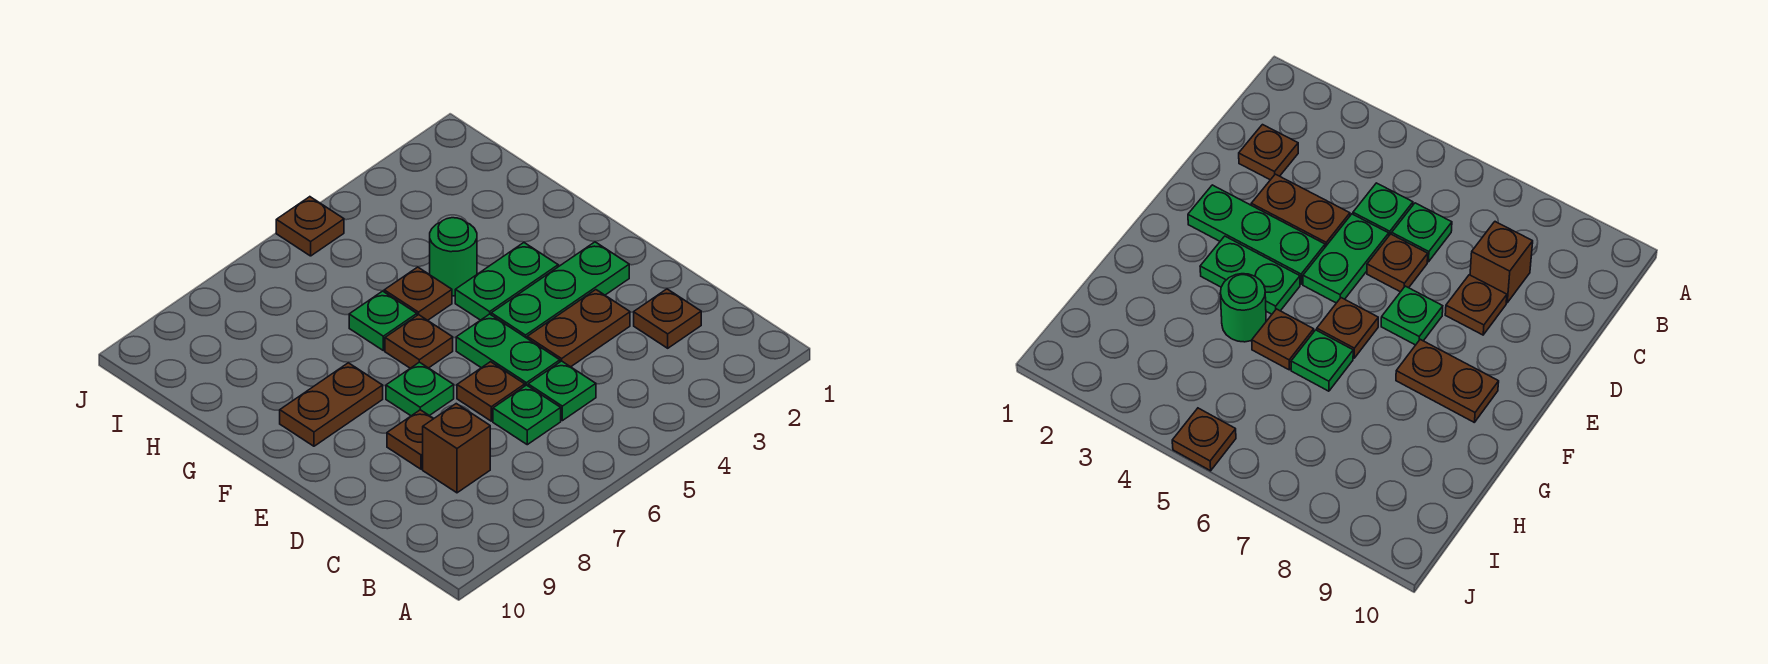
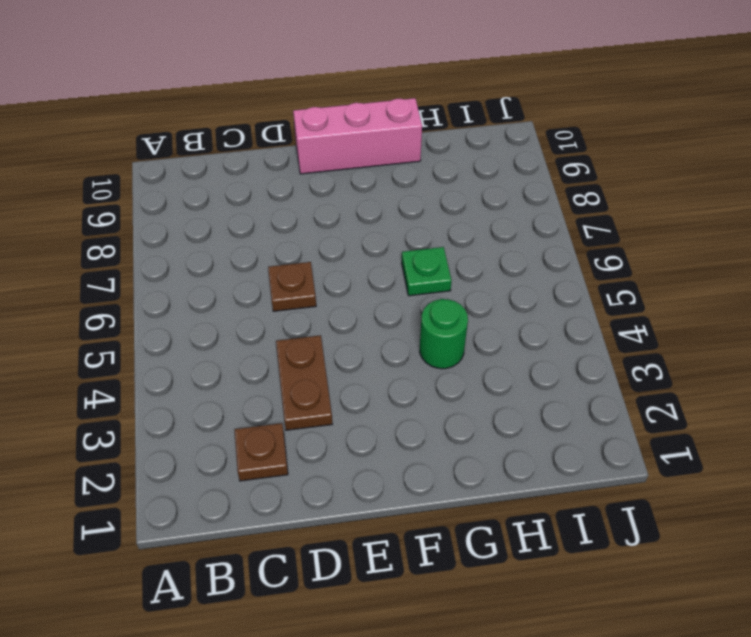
pink 1x3 brick [293,98,422,174] -> none
none -> green 1x1 plate [528,361,596,421]
none -> green 1x1 plate [493,385,561,445]
none -> brown 1x1 brick [423,404,490,493]

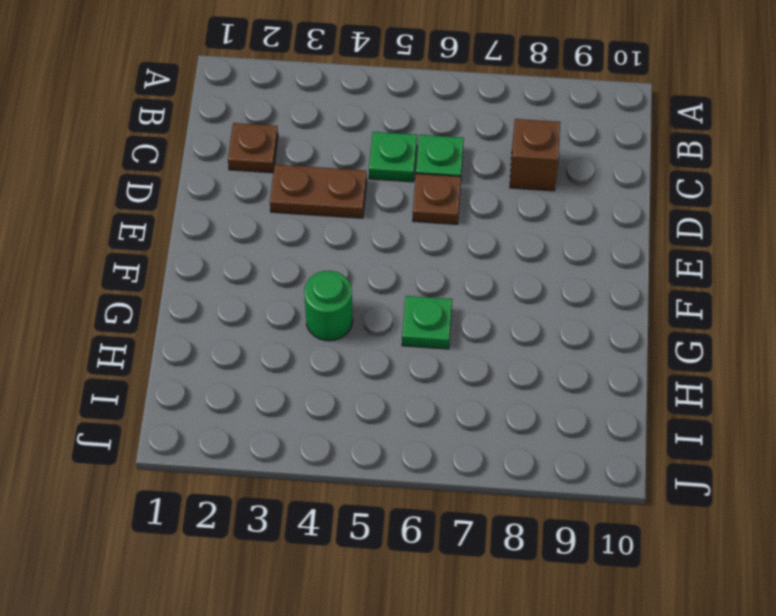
none -> green 1x2 plate [456,314,560,386]
none -> brown 1x1 plate [387,410,434,469]
none -> green 1x3 plate [491,242,629,338]

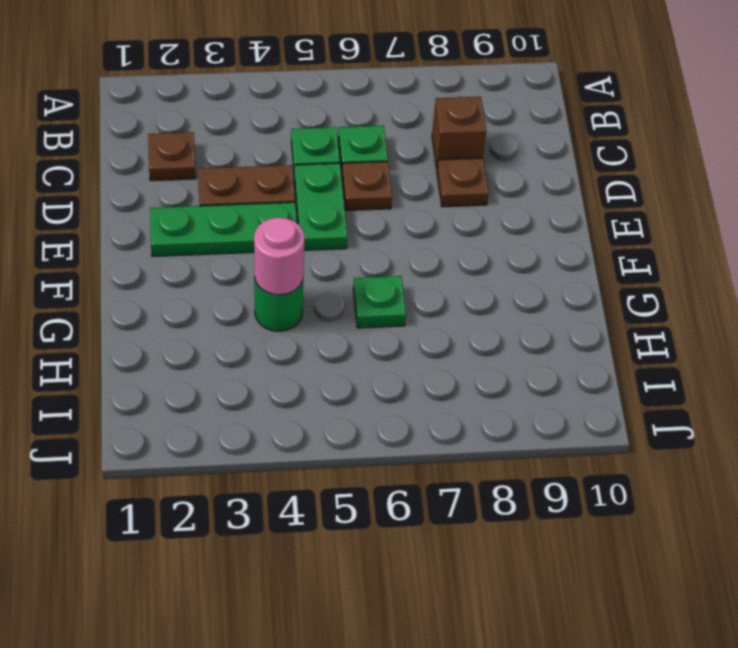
pink 1x1 round brick [254,218,304,295] -> none
none -> green 1x1 plate [386,362,454,416]
none -> green 1x2 plate [455,243,558,320]
none -> brown 1x1 plate [385,315,453,368]

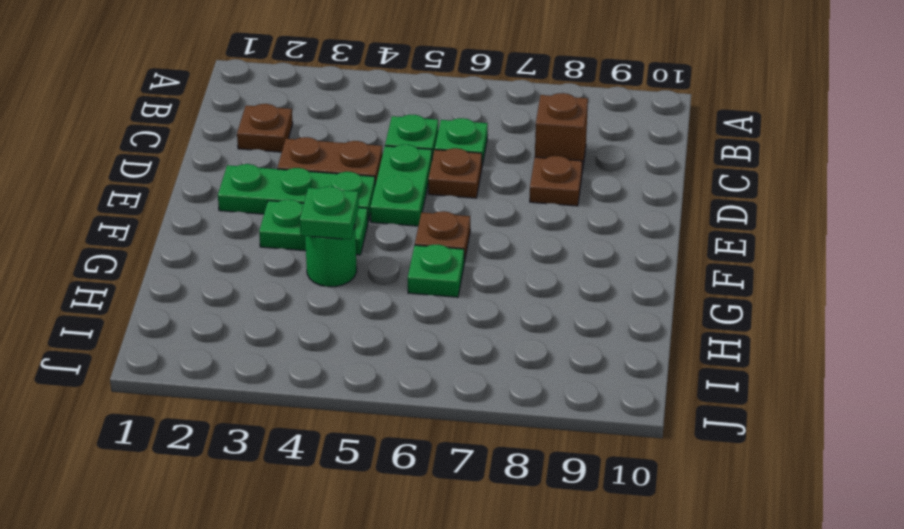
green 1x1 plate [300,187,359,240] -> green 1x1 plate moved to [386,362,454,416]
none -> brown 1x2 plate [280,363,383,446]
none -> brown 1x1 plate [384,267,452,320]
none -> brown 1x1 plate [276,197,344,256]

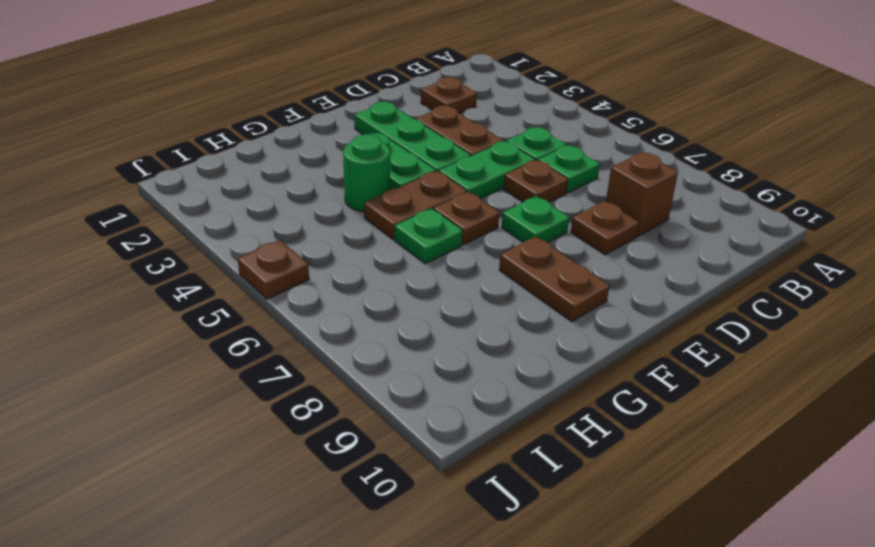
brown 1x2 plate [364,171,467,240] -> brown 1x1 plate [384,267,452,320]

